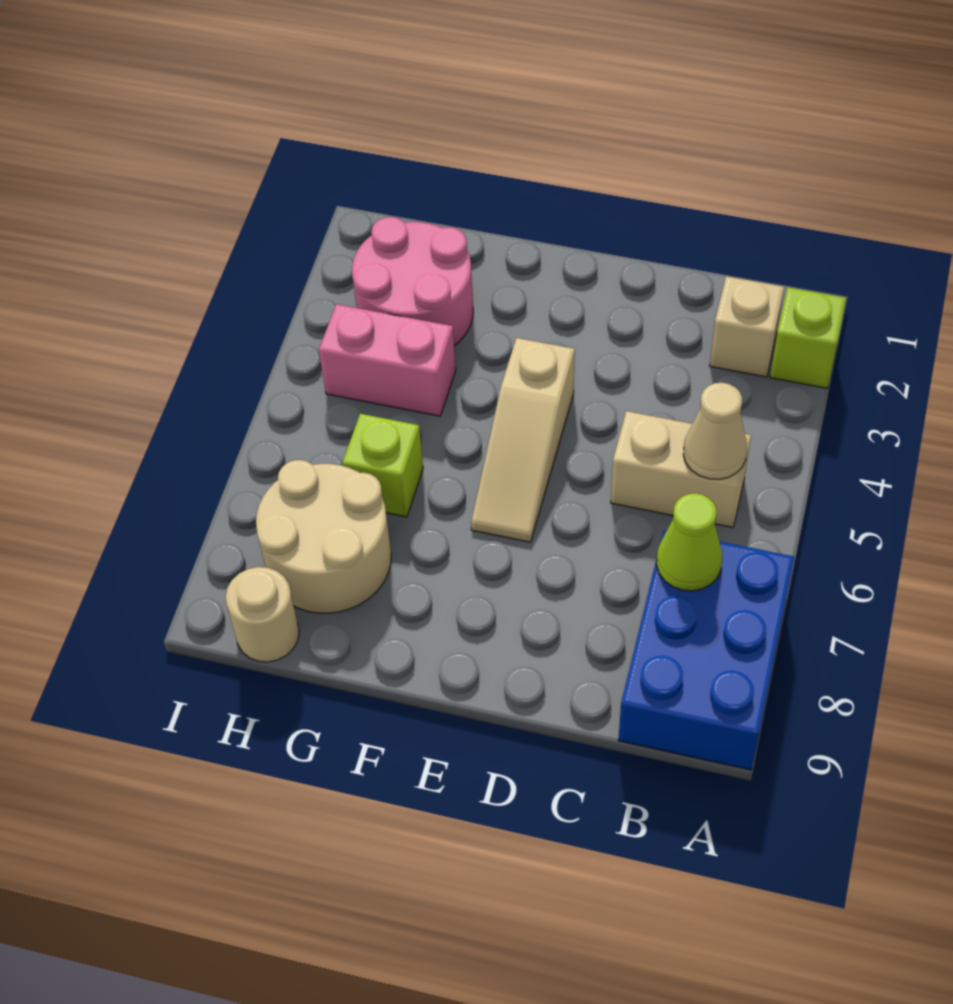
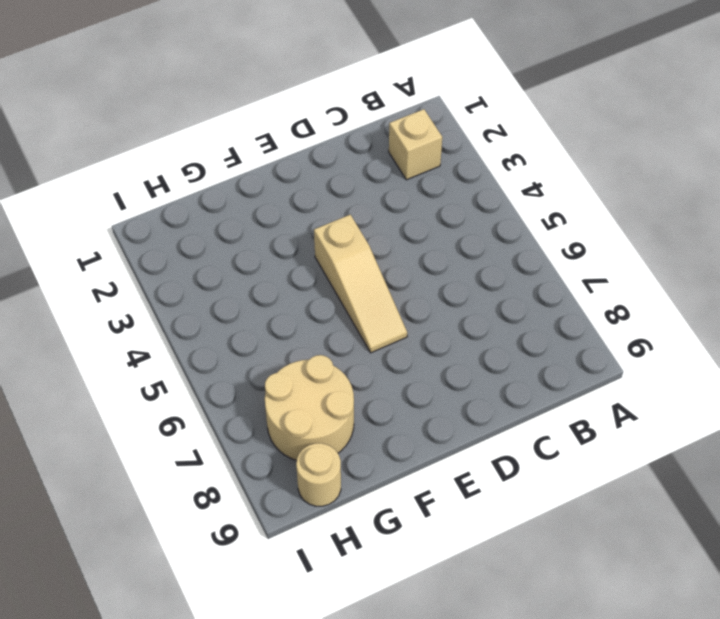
none -> lime 1x1 brick [770,287,846,388]
none -> blue 2x3 brick [618,530,794,770]
none -> tan 1x2 brick [611,411,751,528]

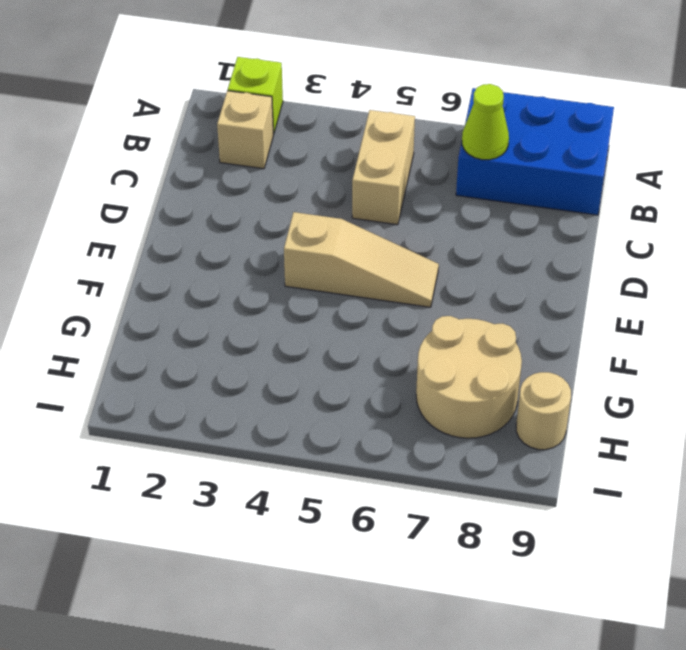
none -> pink 2x2 round brick [352,217,473,346]
none -> pink 1x2 brick [319,304,456,416]
none -> lime 1x1 brick [342,414,423,517]

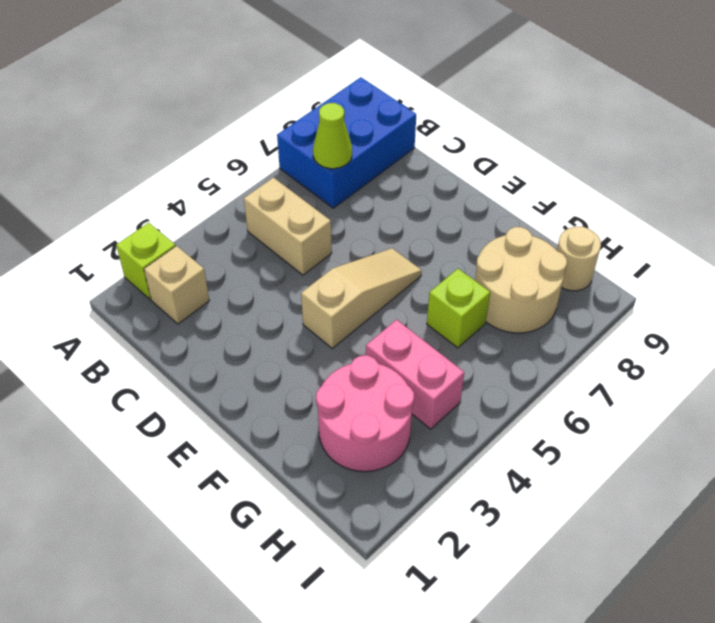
none -> tan 1x1 cone [683,383,747,479]

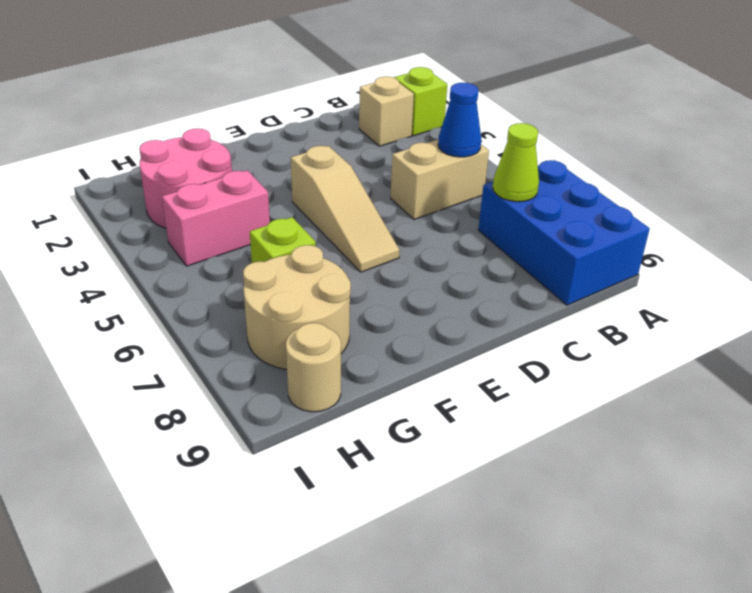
blue 1x1 cone [438,83,481,157] -> tan 1x1 cone [683,383,747,479]

